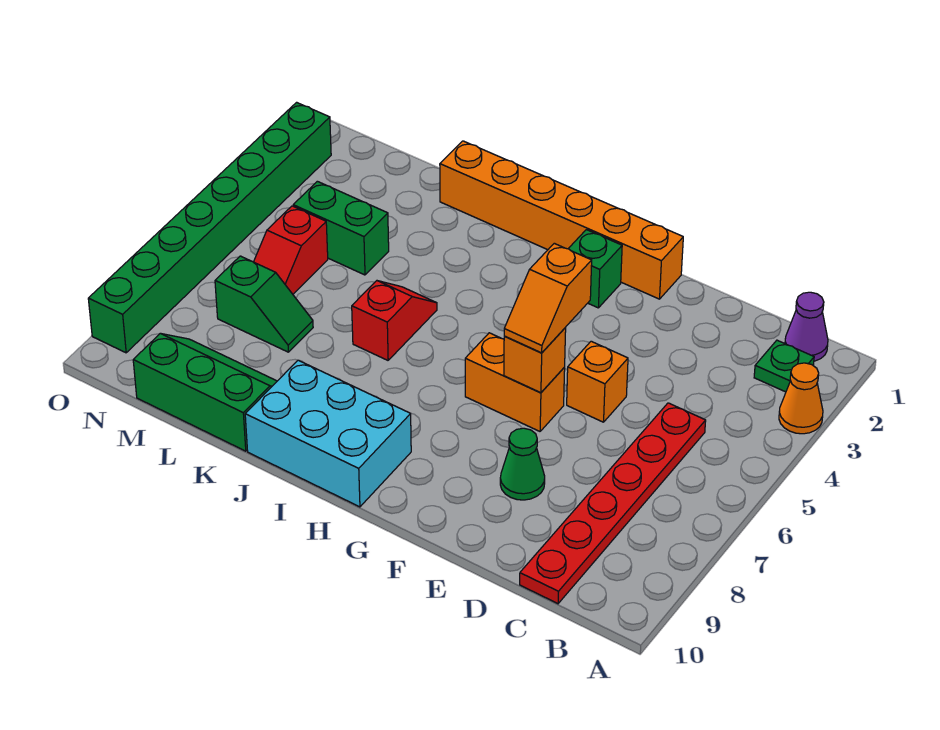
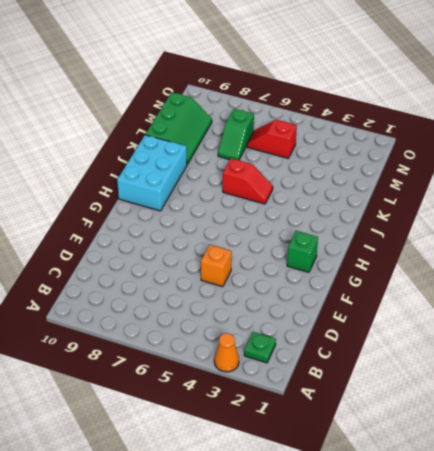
none -> purple 1x1 cone [785,292,828,361]
none -> red 1x6 plate [520,403,706,604]
none -> green 1x1 cone [500,428,545,500]

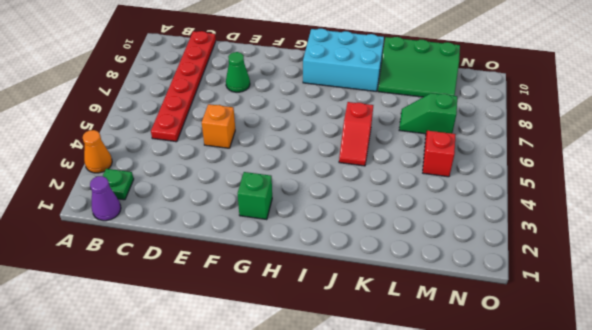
none -> orange 1x6 brick [440,141,683,299]
none -> orange 1x2 brick [465,333,565,431]
none -> green 1x2 brick [293,181,389,275]

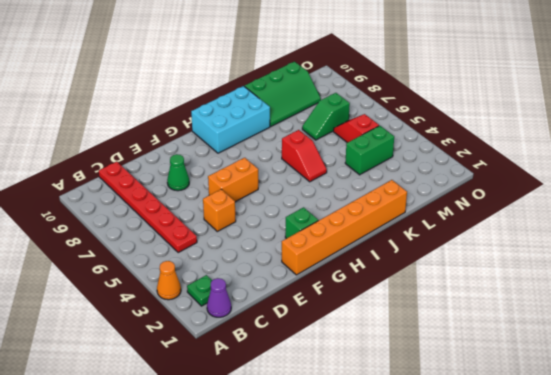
none -> green 1x8 brick [88,102,331,353]
none -> orange 1x1 brick [504,328,566,393]
none -> orange 1x2 slope [504,243,592,353]

